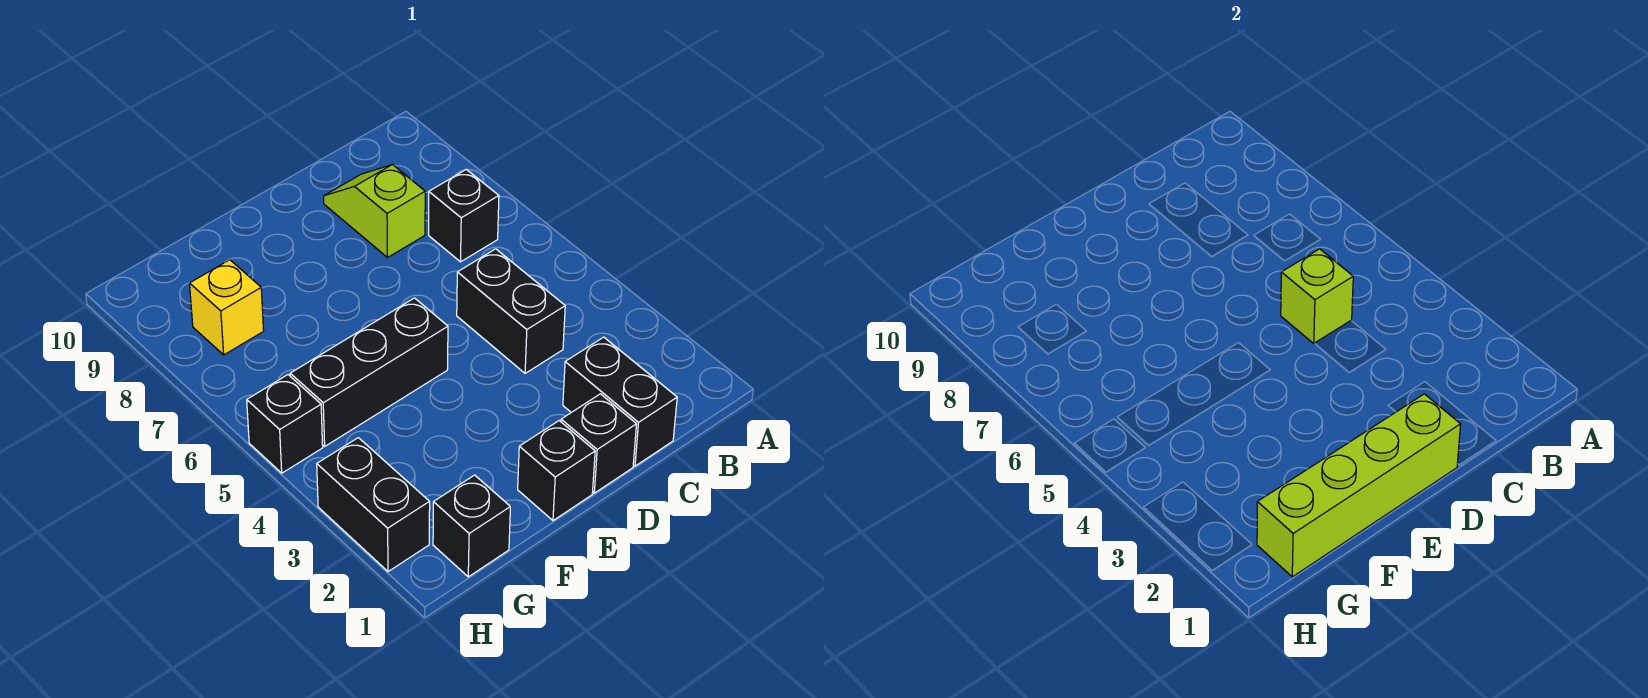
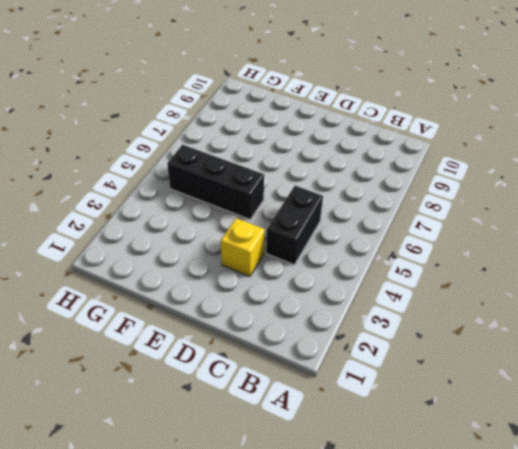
yellow 1x1 brick [221,218,265,276] -> yellow 1x1 brick moved to [190,260,264,355]
none -> black 1x1 brick [429,169,499,262]
none -> black 1x2 brick [563,337,677,466]
none -> lime 1x2 slope [324,165,425,258]

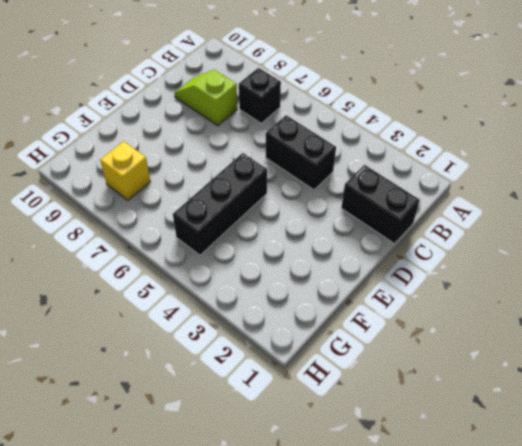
none -> black 1x1 brick [561,394,637,493]
none -> black 1x1 brick [518,421,595,520]
none -> black 1x1 brick [433,475,510,577]

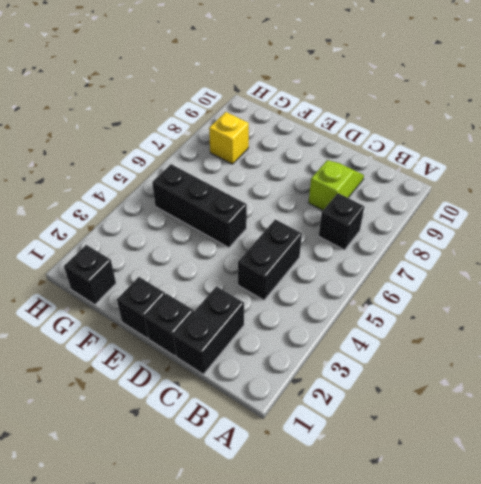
none -> black 1x2 brick [317,438,430,572]
none -> black 1x1 brick [247,375,323,473]
none -> lime 1x1 brick [1281,249,1353,344]

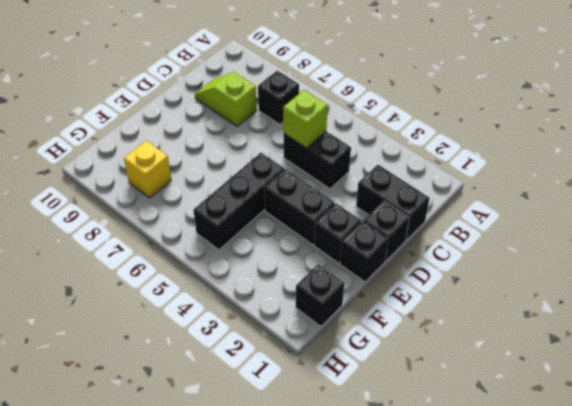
black 1x1 brick [314,204,361,263] -> black 1x1 brick moved to [247,375,323,473]
black 1x2 brick [264,169,335,245] -> black 1x2 brick moved to [317,438,430,572]
none -> lime 1x4 brick [1257,394,1461,577]

